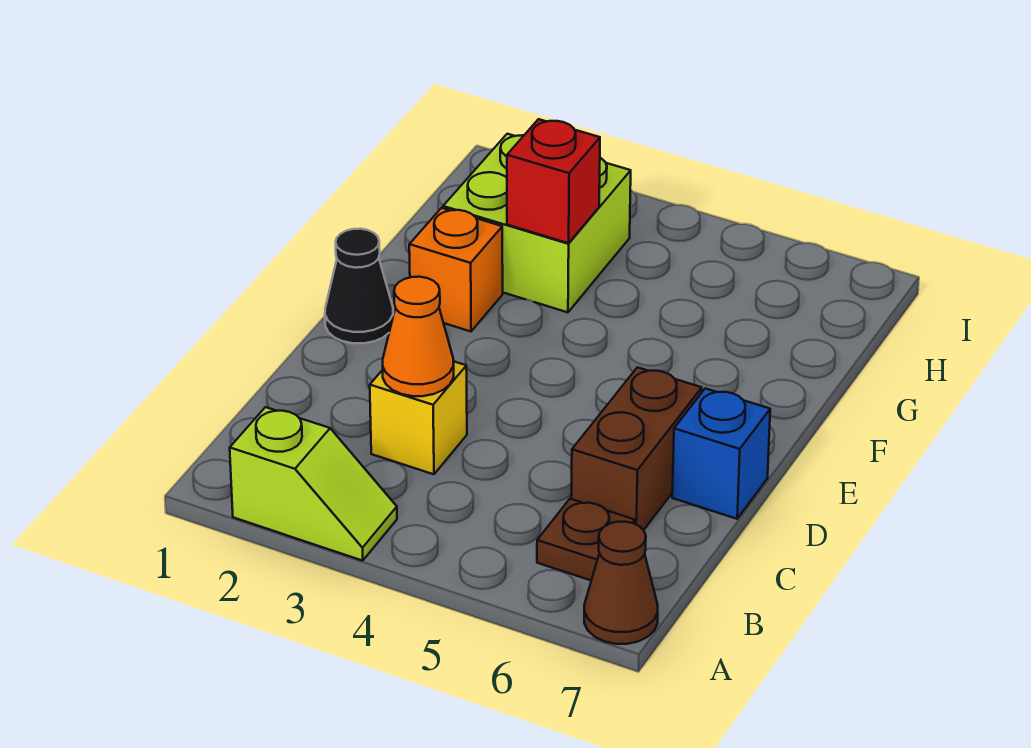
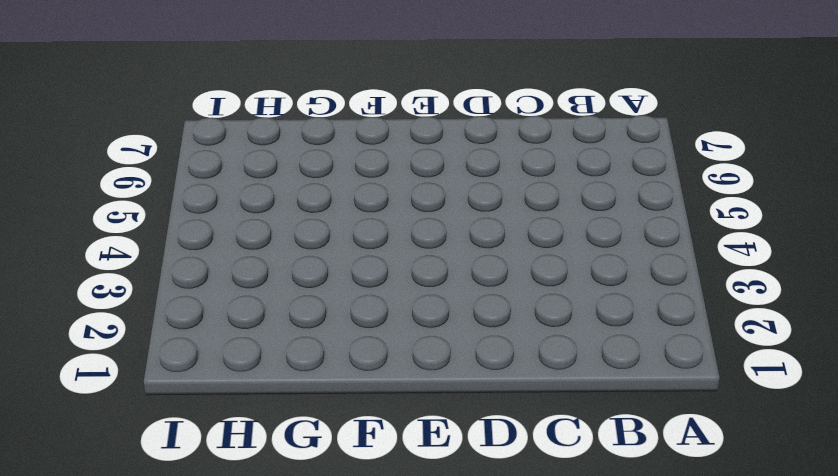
none -> lime 1x2 slope [230,407,397,561]
none -> brown 1x1 cone [584,522,658,644]

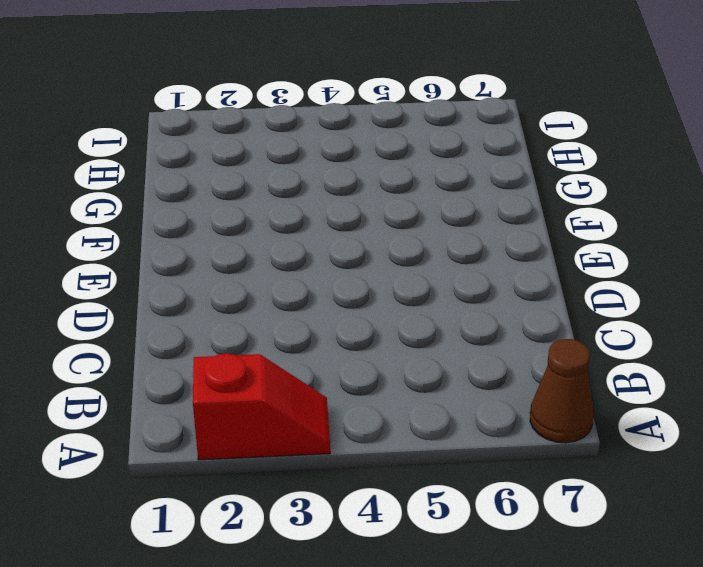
red 1x2 slope [193,354,330,460] -> lime 1x2 slope [230,407,397,561]
none -> brown 1x1 plate [537,499,635,580]
none -> yellow 1x1 brick [370,362,467,474]

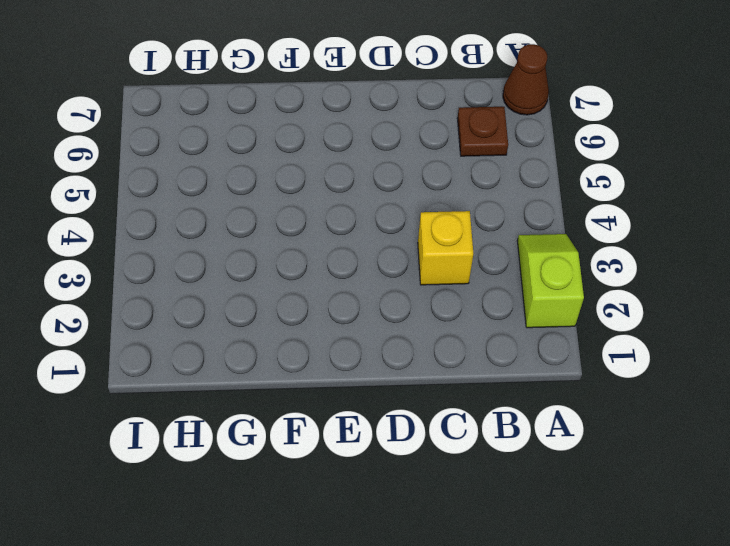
none -> brown 1x2 brick [571,367,702,530]
none -> blue 1x1 brick [672,388,770,519]

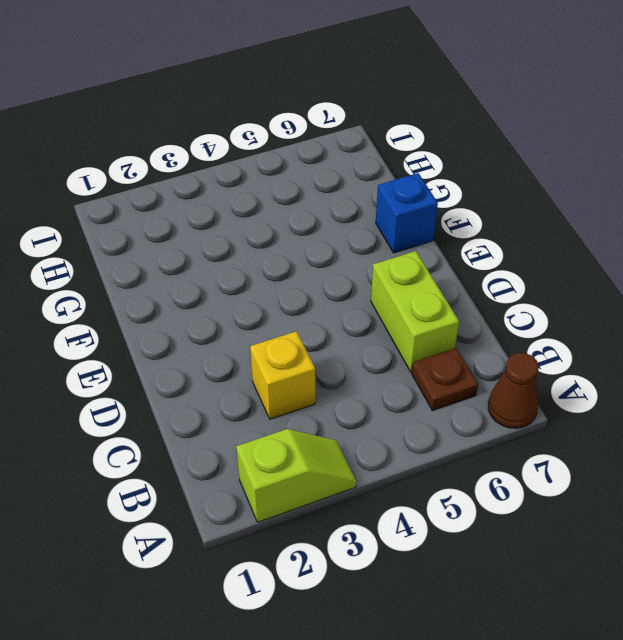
lime 1x2 brick [371,251,459,372] -> brown 1x2 brick [571,367,702,530]
blue 1x1 brick [376,173,438,253] -> blue 1x1 brick moved to [672,388,770,519]
none -> black 1x1 cone [325,229,393,343]
none -> orange 1x1 brick [409,208,503,331]

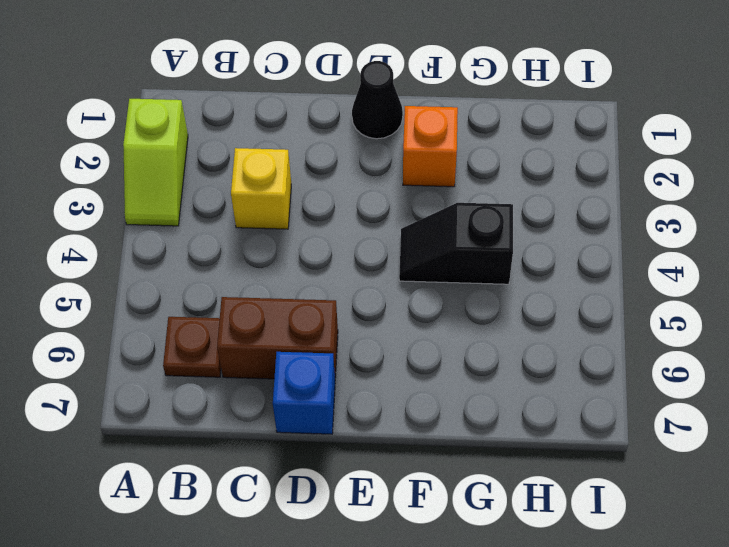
black 1x2 slope [399,203,513,284] -> none
none -> brown 1x1 cone [584,522,658,644]
none -> lime 2x2 brick [443,134,631,312]

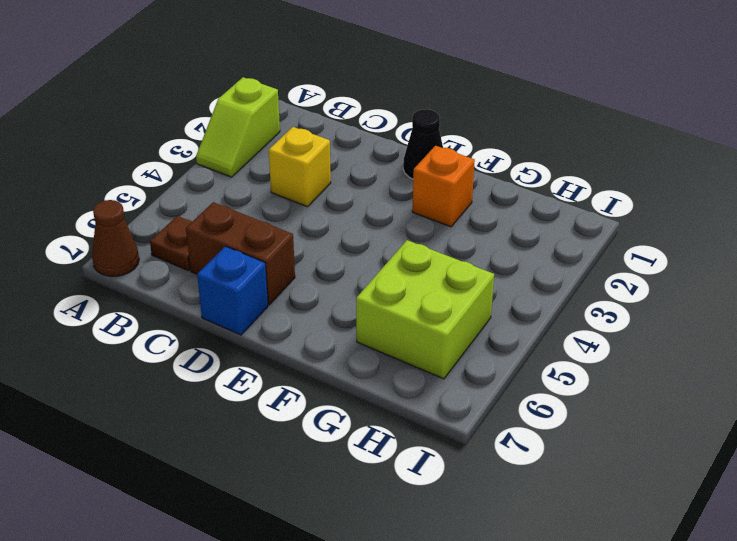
lime 2x2 brick [356,240,494,379] -> lime 2x2 brick moved to [443,134,631,312]
none -> orange 1x1 cone [383,277,454,396]
none -> red 1x1 brick [507,119,600,243]

